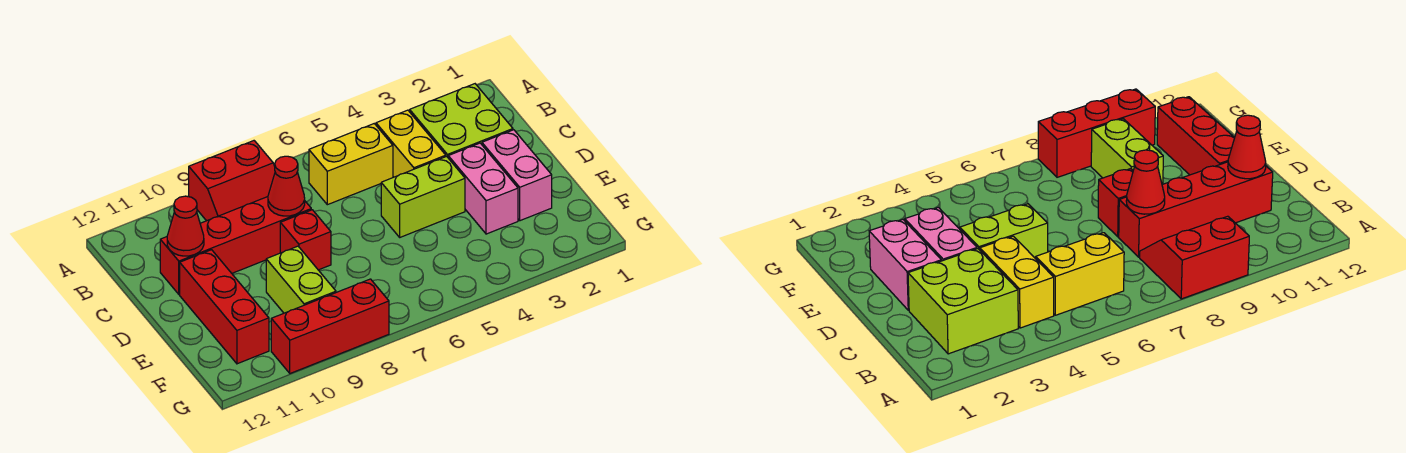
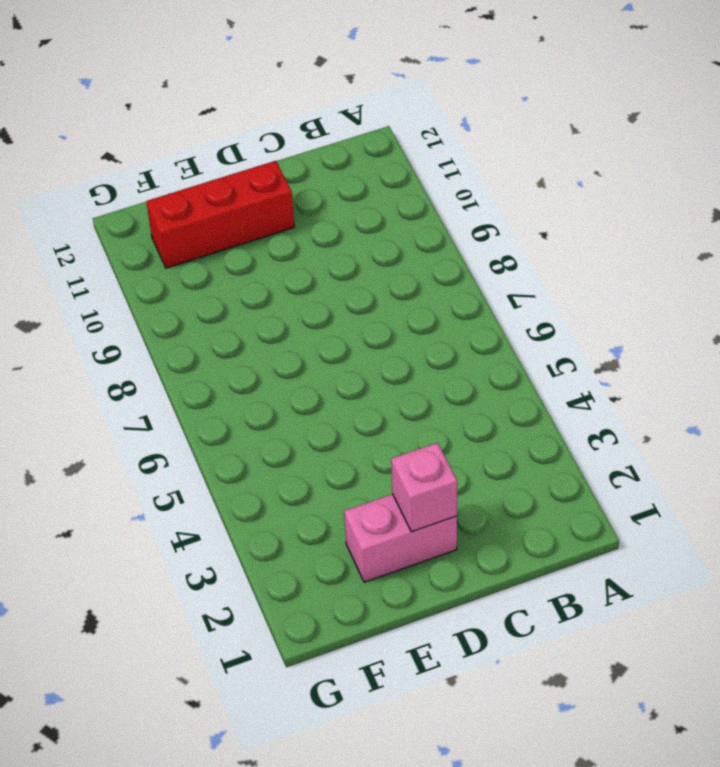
pink 1x1 brick [391,443,457,532] -> none
none -> red 2x2 slope [189,141,275,221]
none -> lime 2x2 brick [409,84,513,157]
none -> yellow 1x2 brick [376,110,446,177]

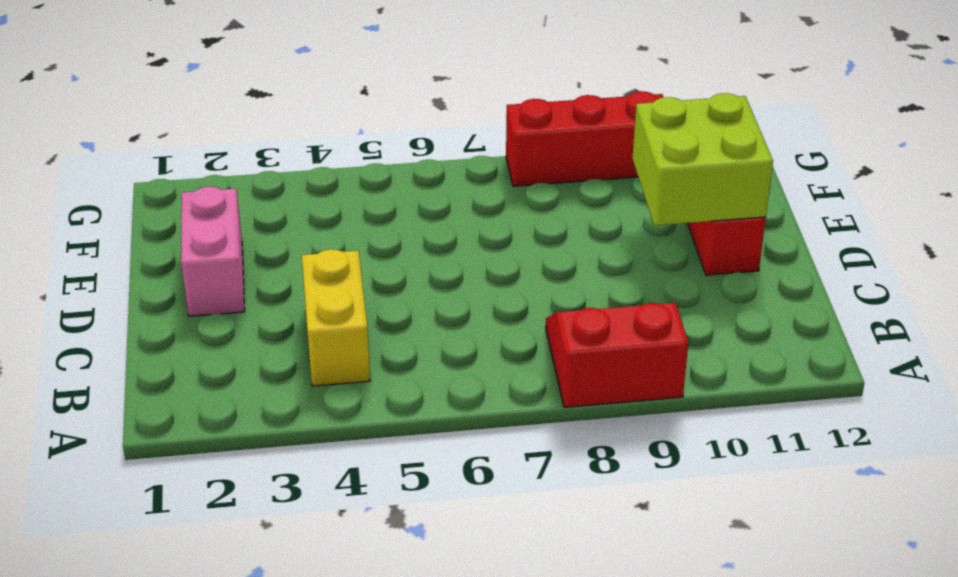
lime 2x2 brick [632,93,773,226] -> lime 2x2 brick moved to [409,84,513,157]
none -> yellow 1x2 brick [309,124,393,205]
none -> red 1x4 brick [160,197,311,294]
none -> pink 1x2 brick [448,143,518,234]

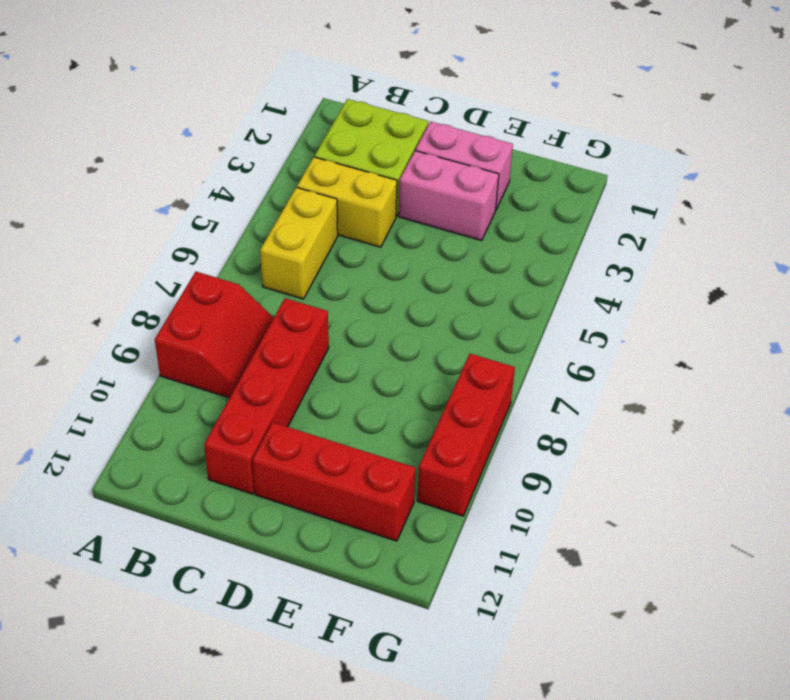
none -> lime 1x2 brick [381,156,465,237]
none -> red 1x1 brick [280,210,331,270]
none -> lime 1x2 brick [266,246,336,313]

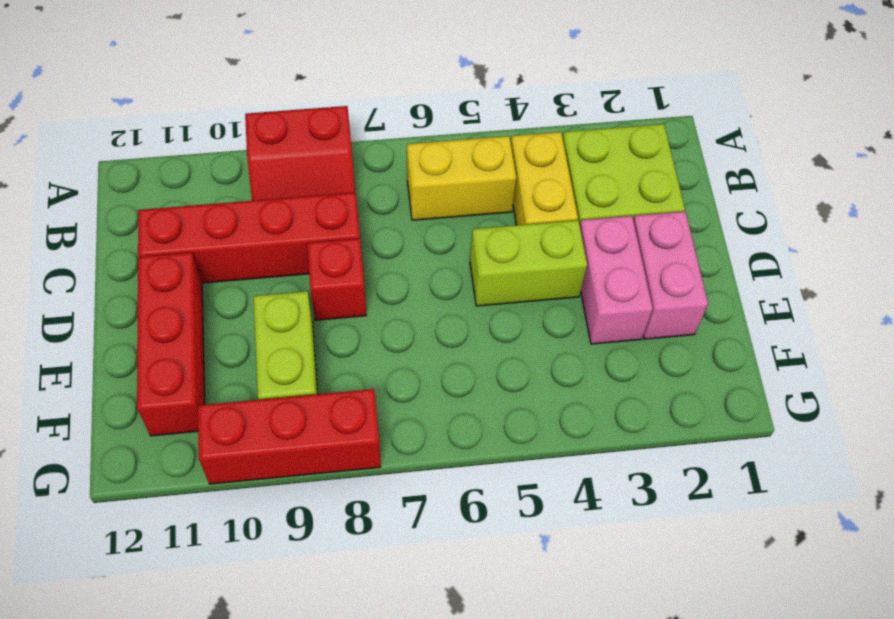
none -> red 1x1 cone [268,156,305,216]
none -> red 1x1 cone [167,196,204,256]

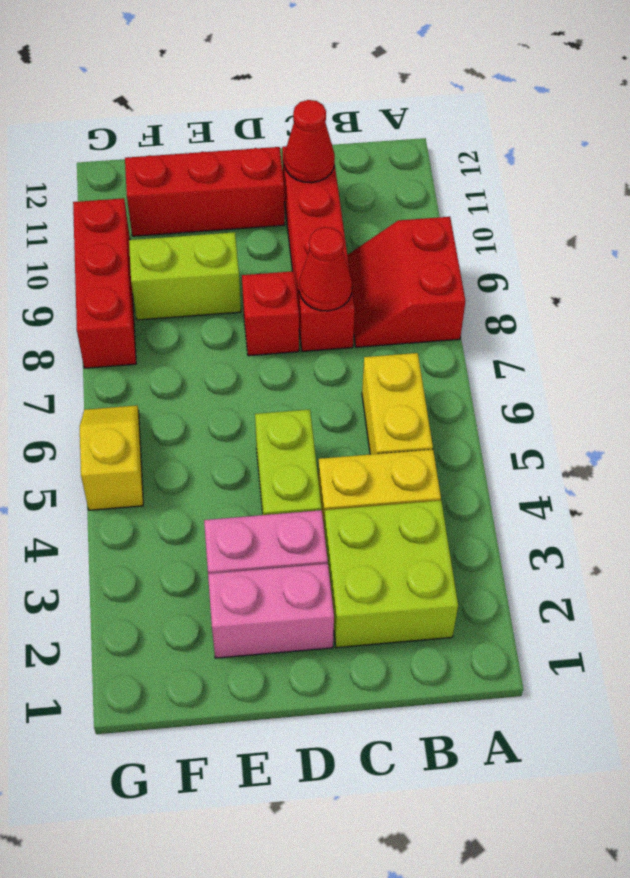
yellow 1x2 slope [80,405,143,510] -> none

